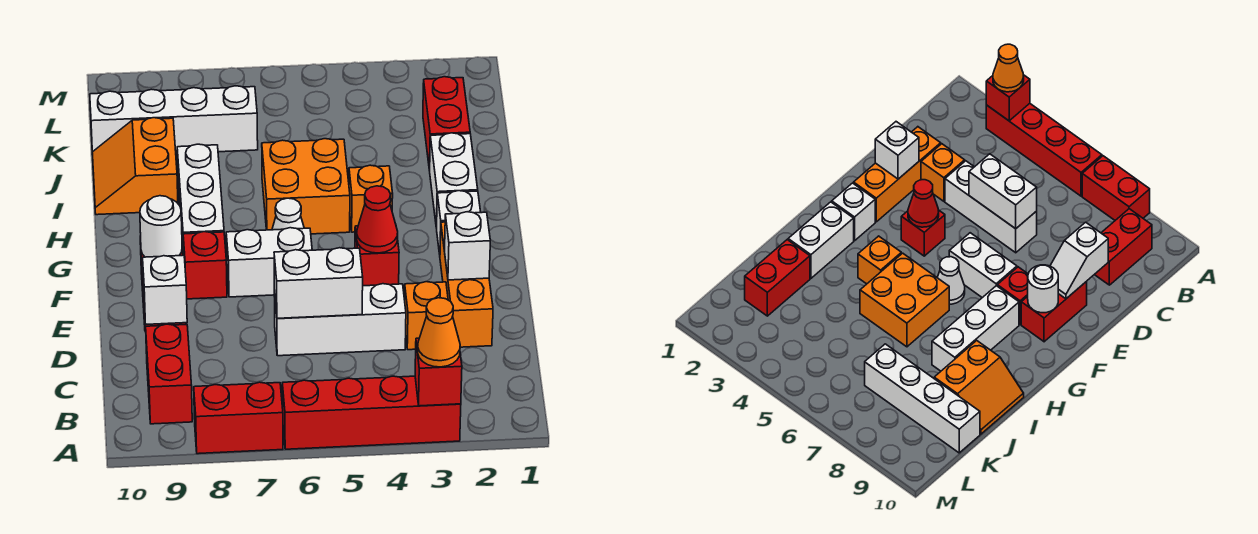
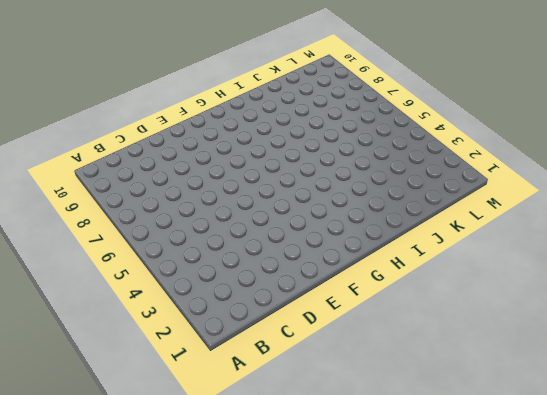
none -> red 1x4 brick [282,376,461,449]
none -> red 1x2 brick [194,382,283,454]
none -> red 1x2 brick [146,324,192,424]

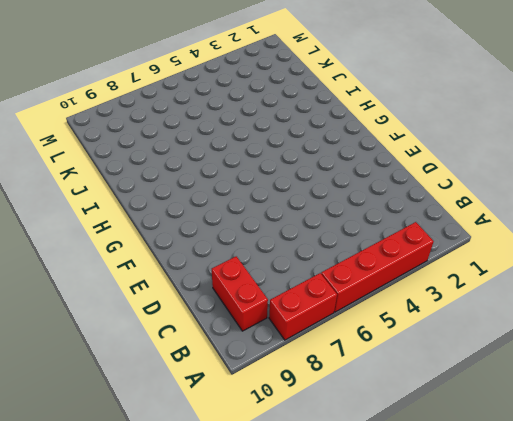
none -> orange 1x3 brick [440,222,493,347]
none -> orange 1x1 brick [405,282,448,350]
none -> white 1x3 brick [274,284,406,356]

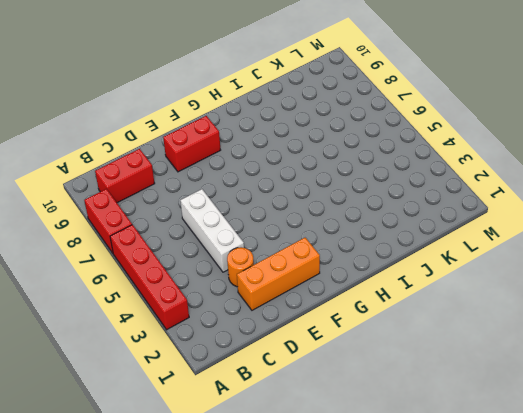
orange 1x1 round brick [227,247,254,287] -> orange 1x1 brick [405,282,448,350]
none -> red 1x1 brick [355,226,399,286]
none -> white 1x2 brick [226,228,312,297]
none -> red 1x1 brick [183,232,227,299]

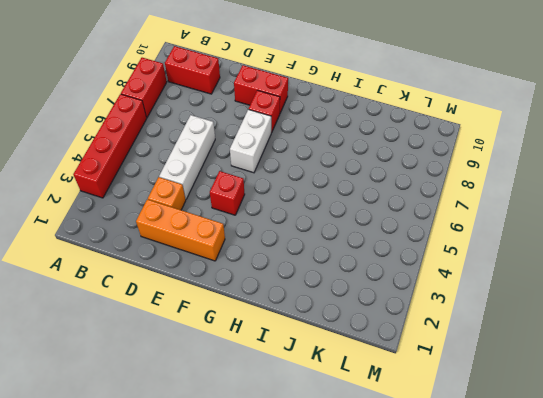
none -> white 1x1 brick [437,191,481,254]
none -> white 1x1 cone [272,198,304,230]
none -> white 1x3 brick [177,144,224,255]

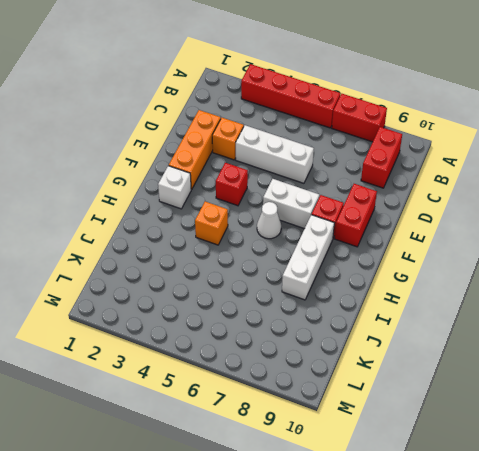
none -> white 1x2 brick [429,133,478,228]
none -> orange 2x2 brick [262,139,350,234]
none -> orange 2x2 slope [92,118,178,215]

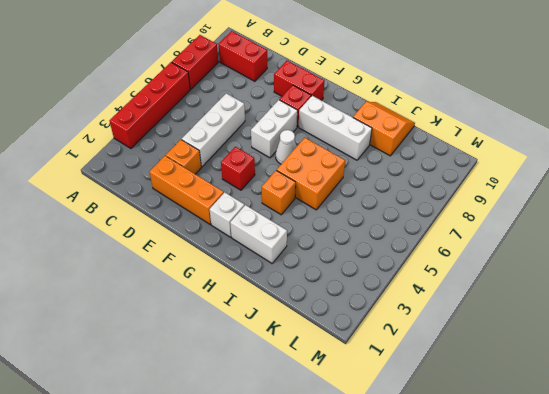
none -> red 1x2 brick [423,77,470,171]
none -> white 1x4 brick [90,86,258,154]
none -> red 1x1 brick [415,338,462,406]

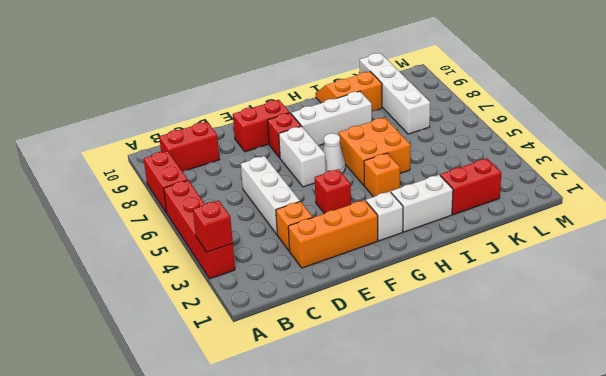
none -> white 1x2 brick [274,248,363,318]
none -> white 1x2 slope [142,255,187,324]
none -> white 1x1 brick [445,212,490,280]

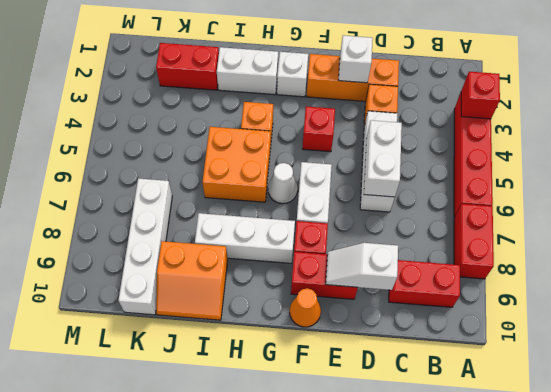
orange 1x1 cone [290,288,321,327] -> orange 1x1 cone moved to [418,298,460,367]
none -> red 1x1 cone [357,186,398,253]
none -> white 1x1 round brick [140,196,182,257]

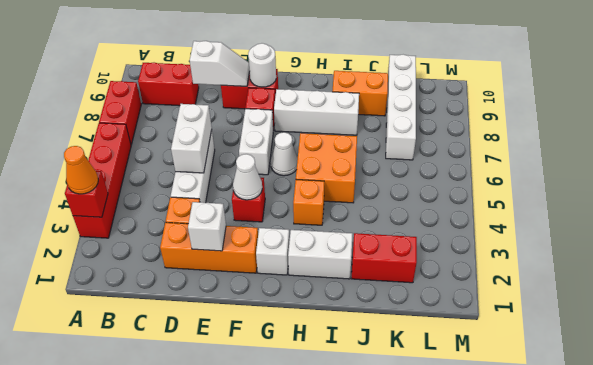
white 1x1 cone [233,154,262,200] -> red 1x1 cone [357,186,398,253]

